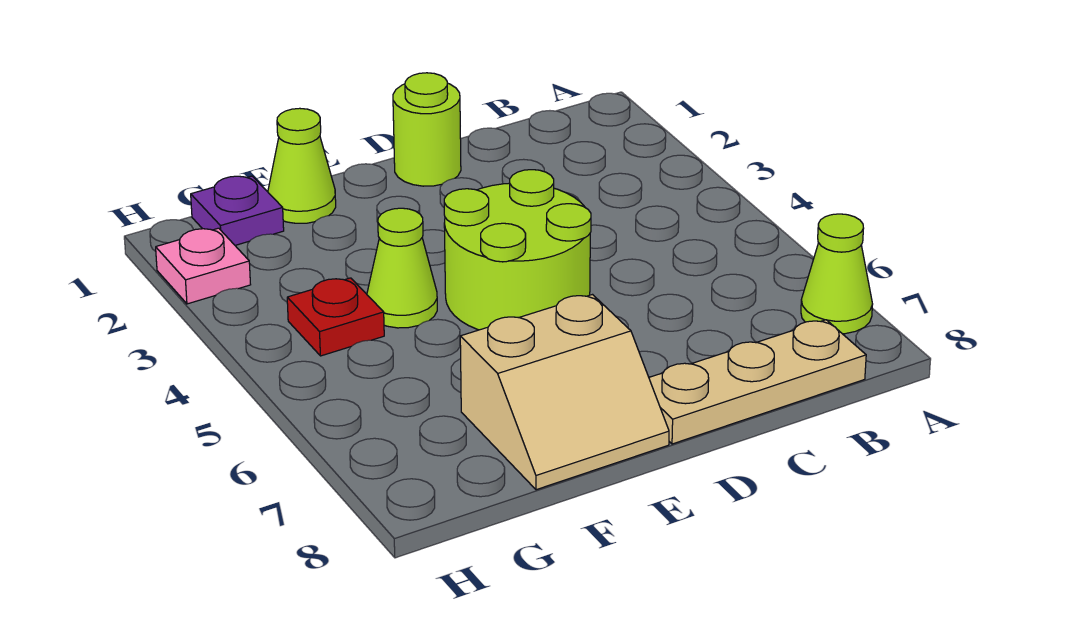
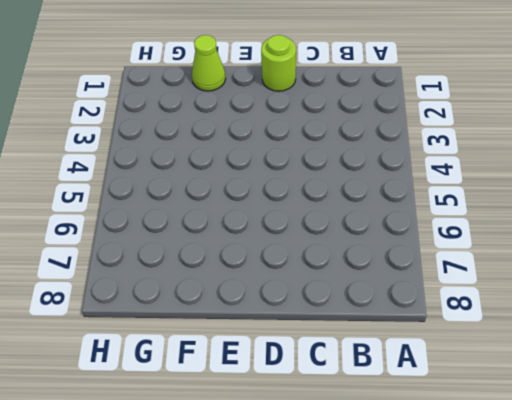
none -> lime 1x1 cone [801,214,873,334]
none -> tan 1x3 plate [649,320,866,444]

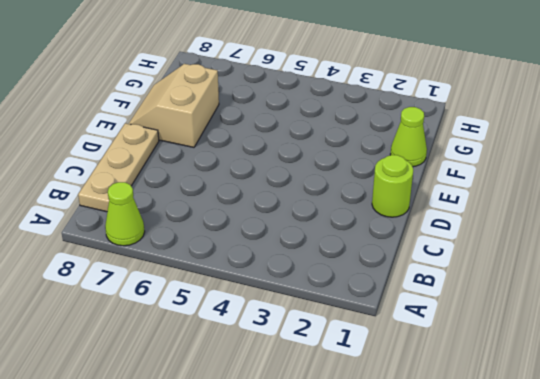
none -> lime 2x2 round brick [444,170,591,330]
none -> lime 1x1 cone [367,208,437,328]

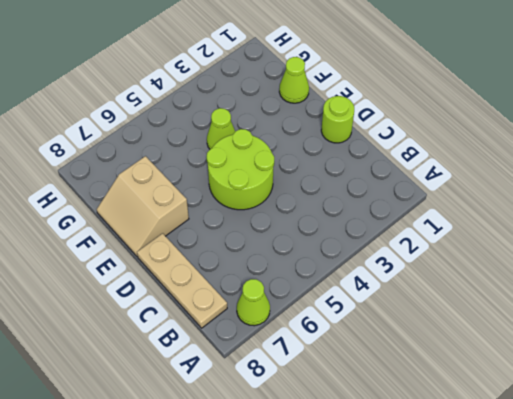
none -> purple 1x1 plate [191,176,284,245]
none -> red 1x1 plate [287,278,384,356]

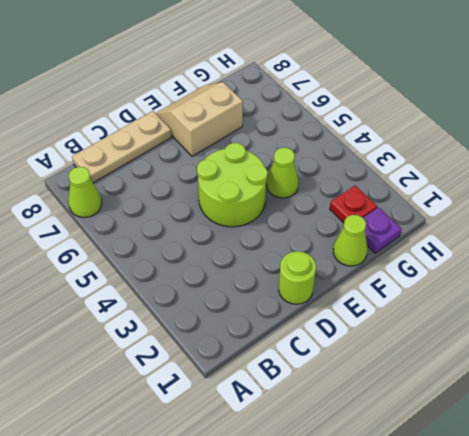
red 1x1 plate [330,186,377,223] -> red 1x1 plate moved to [287,278,384,356]
none -> pink 1x1 plate [156,228,251,304]

